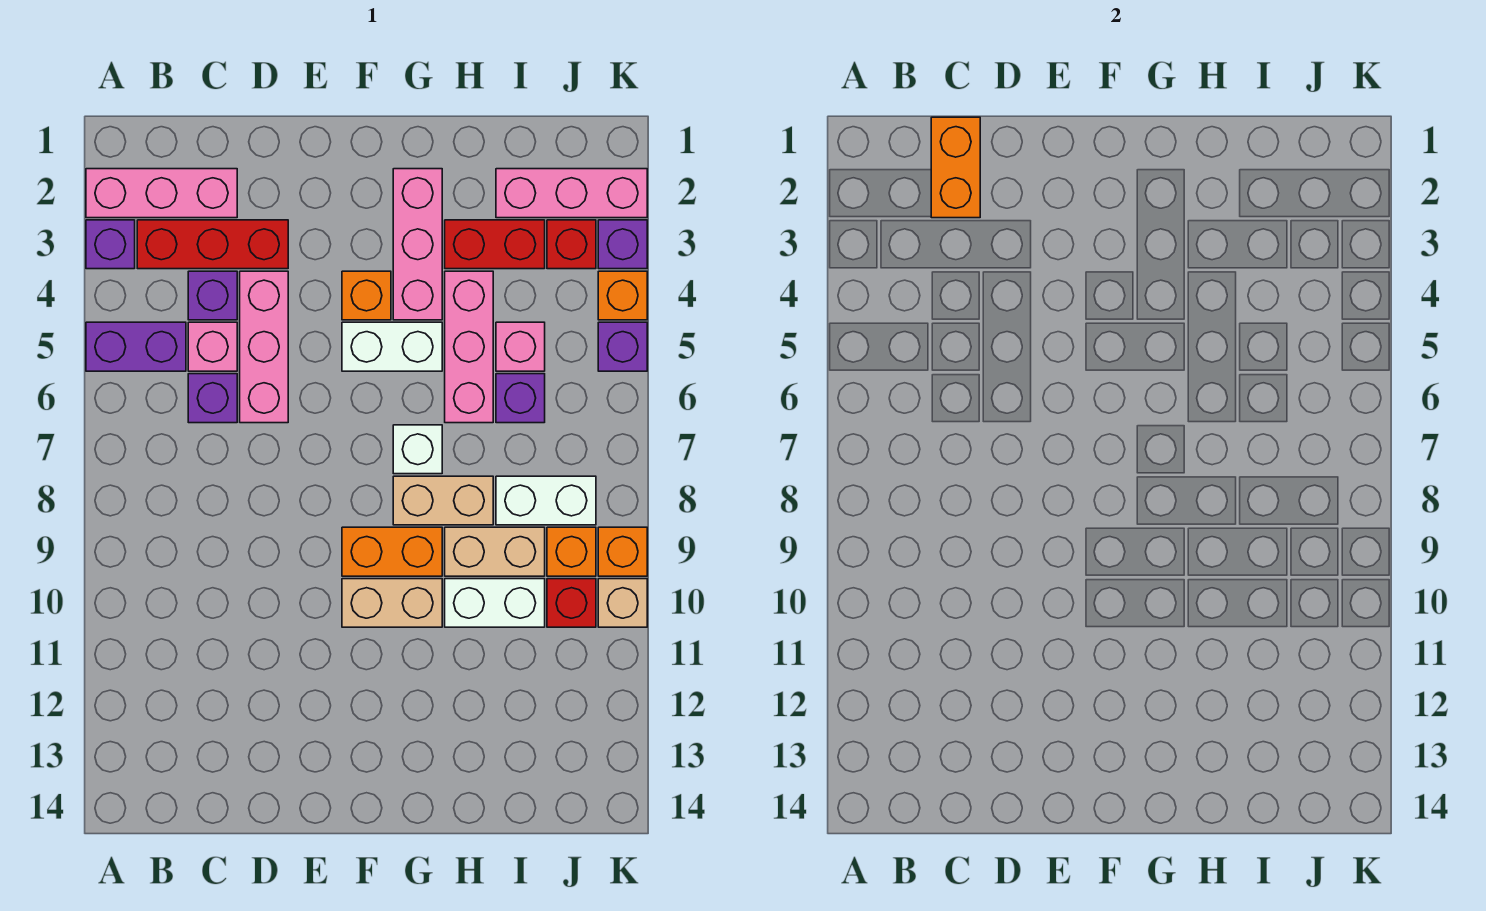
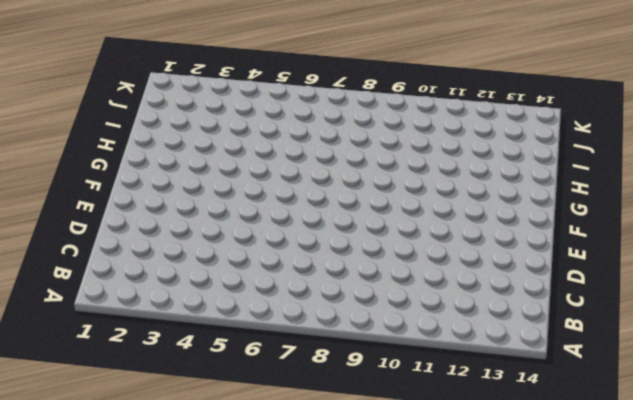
none -> pink 1x3 brick [86,169,237,218]
none -> purple 1x1 brick [86,220,135,269]
none -> purple 1x2 brick [86,322,186,371]
none -> red 1x3 brick [137,220,288,269]

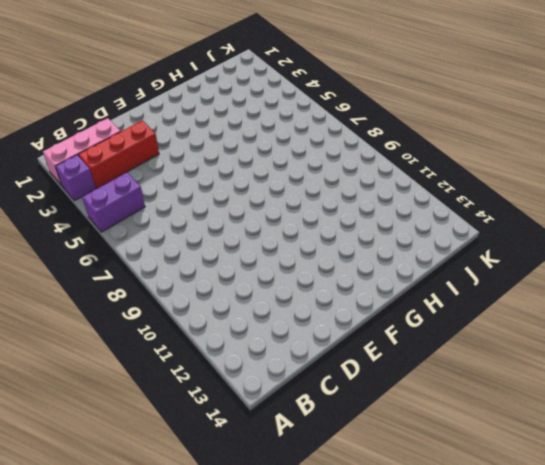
none -> purple 1x1 brick [188,271,237,320]
none -> pink 1x1 brick [188,322,237,371]
none -> purple 1x1 brick [188,374,237,423]
none -> pink 1x3 brick [240,271,288,423]

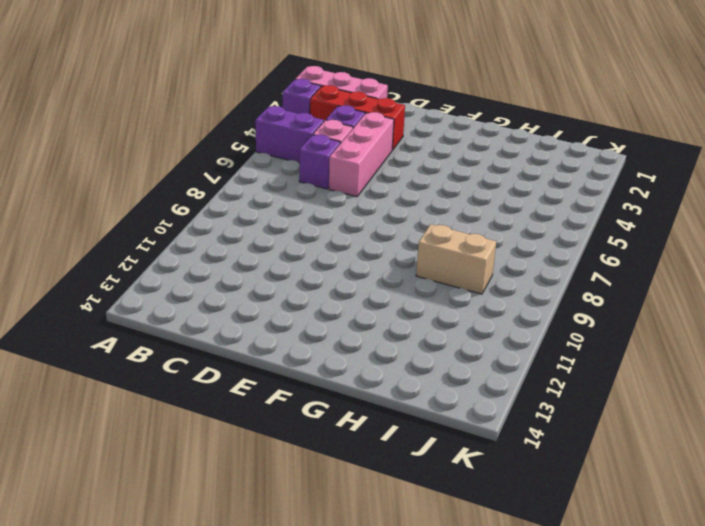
none -> orange 1x1 brick [342,271,391,320]
none -> white 1x2 brick [342,322,442,371]
none -> orange 1x2 brick [342,527,442,576]
none -> tan 1x2 brick [342,579,442,627]

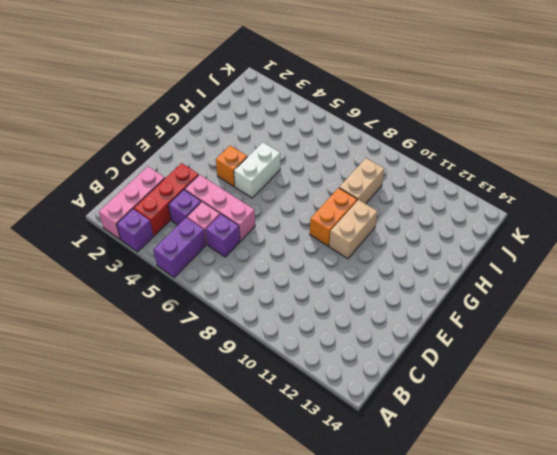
none -> pink 1x3 brick [393,169,442,320]
none -> white 1x1 brick [393,425,442,474]
none -> tan 1x2 brick [393,476,493,525]
none -> red 1x2 brick [445,220,545,269]

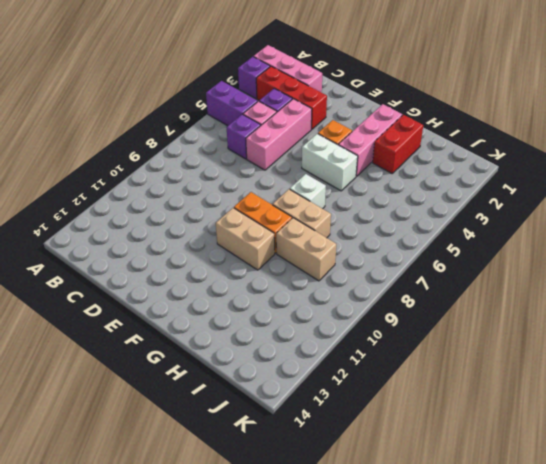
red 1x2 brick [373,115,423,173] -> red 1x2 brick turned to [445,220,545,269]
none -> pink 1x3 brick [445,271,493,423]
none -> white 1x2 brick [445,579,545,627]
none -> pink 1x3 brick [496,169,647,218]
none -> pink 1x1 brick [496,322,545,371]

